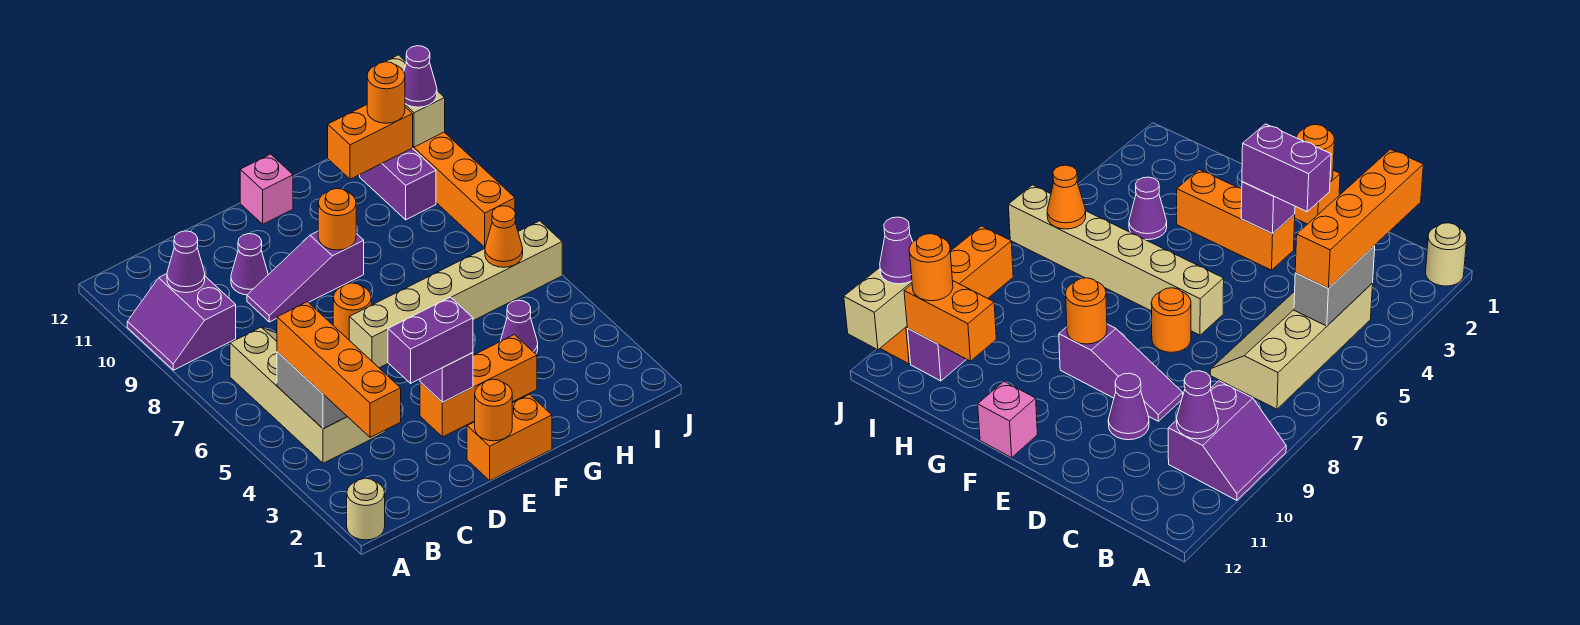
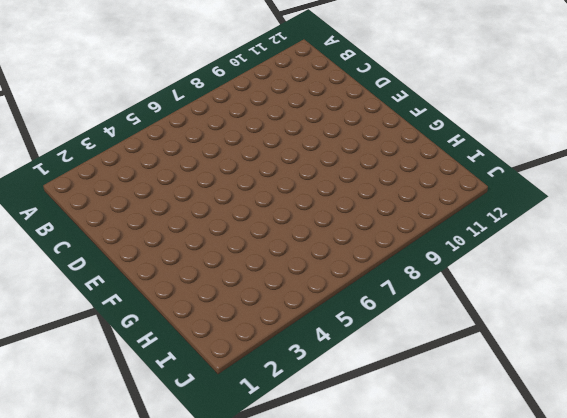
none -> tan 1x1 round brick [347,478,385,540]
none -> purple 2x2 slope [127,274,236,370]
none -> tan 2x4 slope [230,327,385,463]

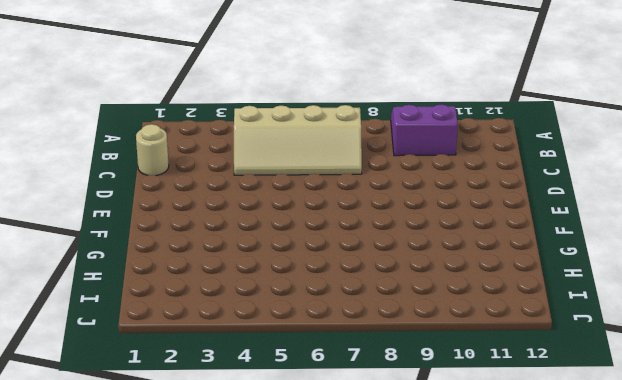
tan 1x1 round brick [136,124,169,175] -> tan 1x1 round brick moved to [347,478,385,540]
none -> purple 1x3 slope [247,231,364,322]
none -> purple 1x1 cone [231,234,268,295]
none -> orange 1x2 brick [467,394,552,480]

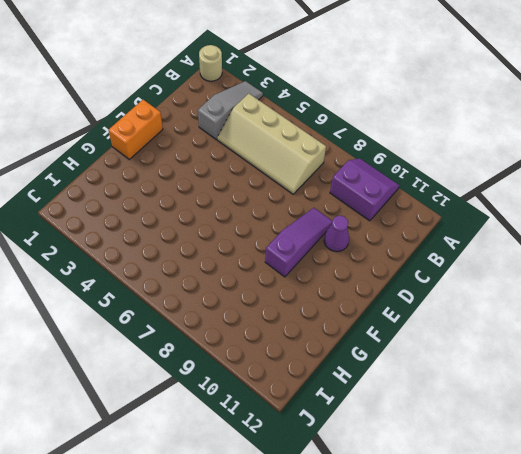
grey 1x3 slope [198,81,263,140] -> none
none -> orange 1x3 brick [420,335,537,437]
none -> tan 1x6 brick [349,221,562,368]
none -> orange 1x1 round brick [333,283,371,340]

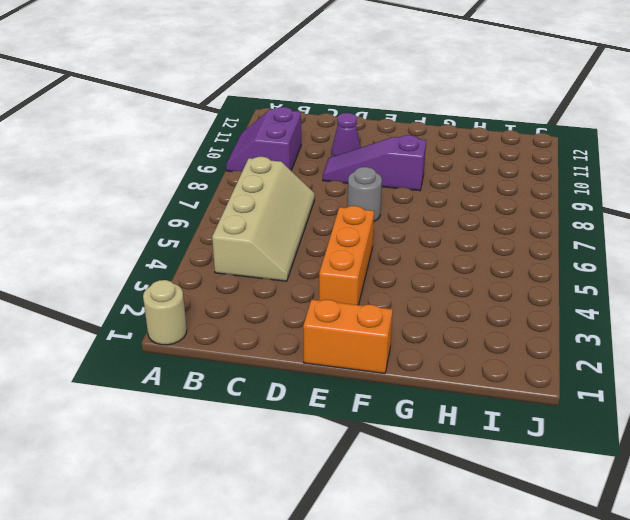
orange 1x3 brick [319,206,374,305] -> orange 1x3 brick turned to [420,335,537,437]
grey 1x1 round brick [348,167,382,221] -> orange 1x1 round brick [333,283,371,340]
none -> tan 1x6 brick [349,221,562,368]
none -> pink 1x1 brick [240,154,293,224]
none -> purple 1x1 cone [501,300,538,354]

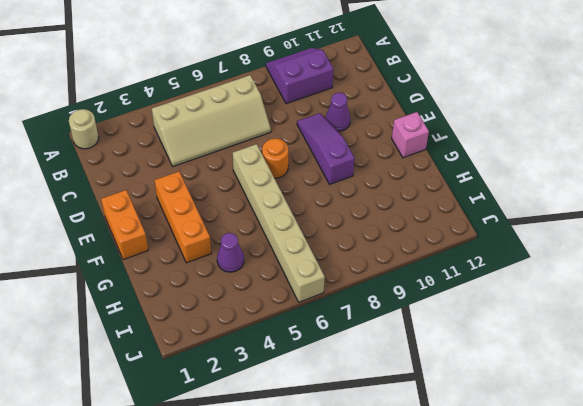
none -> purple 1x2 brick [360,148,436,220]
none -> orange 1x4 brick [413,132,515,247]
none -> grey 1x2 brick [277,352,347,429]

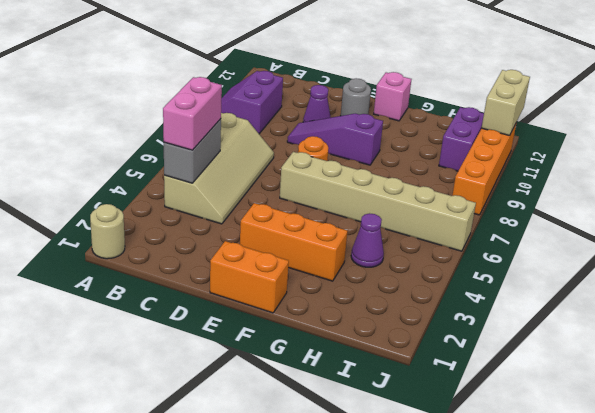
pink 1x2 brick [163,77,222,150] -> orange 1x4 brick [277,302,401,437]
grey 1x1 round brick [341,78,371,116] -> none
none -> purple 1x1 cone [167,231,205,293]
none -> orange 1x1 round brick [475,379,512,441]
none -> purple 1x1 brick [420,353,473,402]

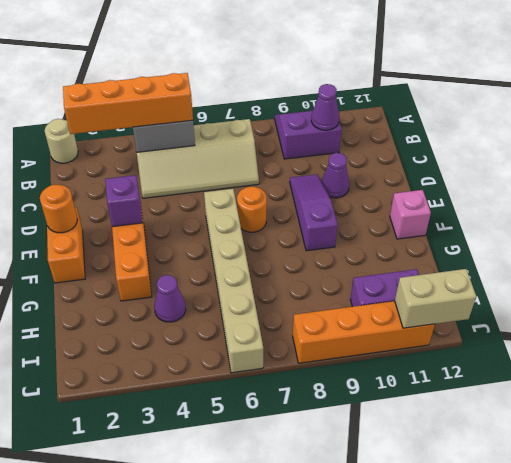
none -> orange 1x1 round brick [318,189,356,250]
none -> orange 1x2 brick [328,105,413,179]
none -> orange 1x1 cone [485,206,523,267]

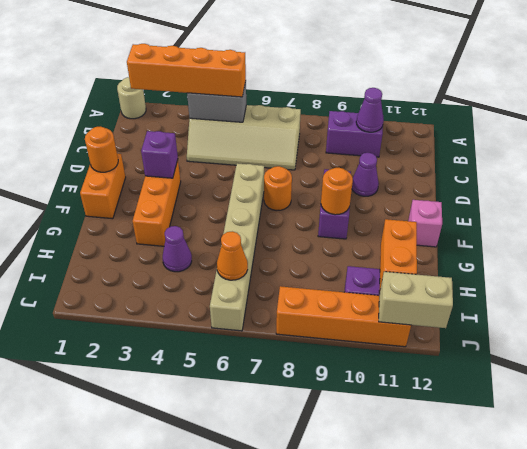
none -> purple 1x2 brick [388,297,473,383]
none -> orange 1x1 round brick [367,62,405,123]
none -> purple 1x1 cone [404,46,437,107]

